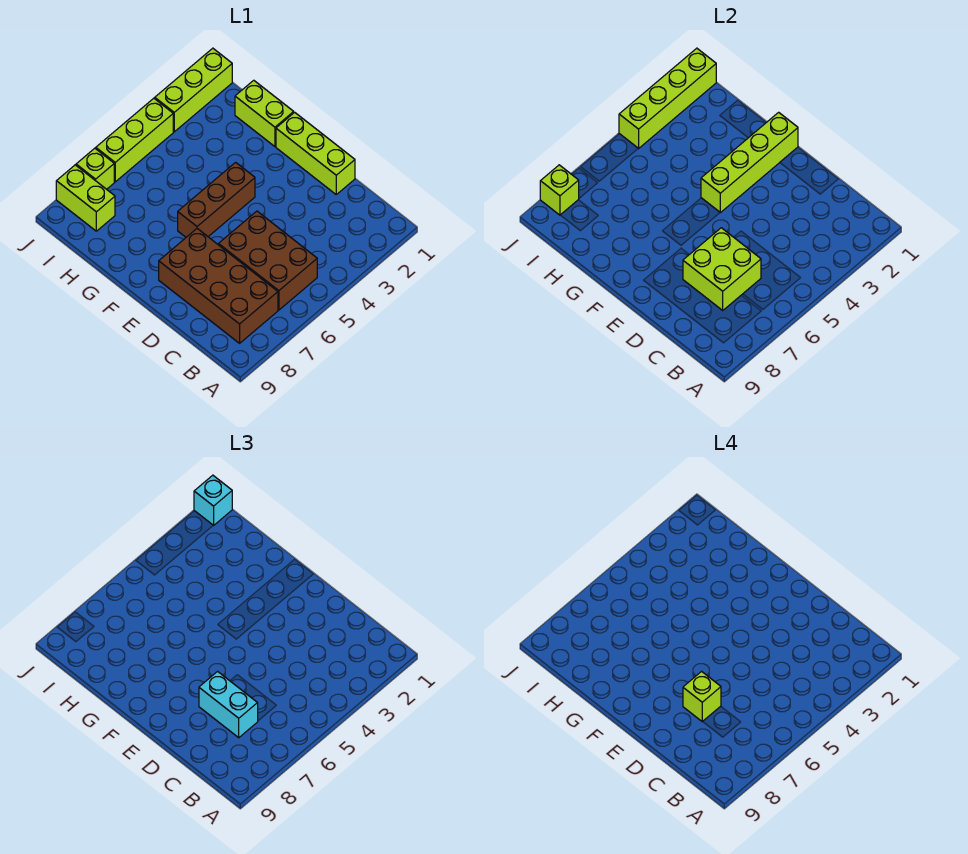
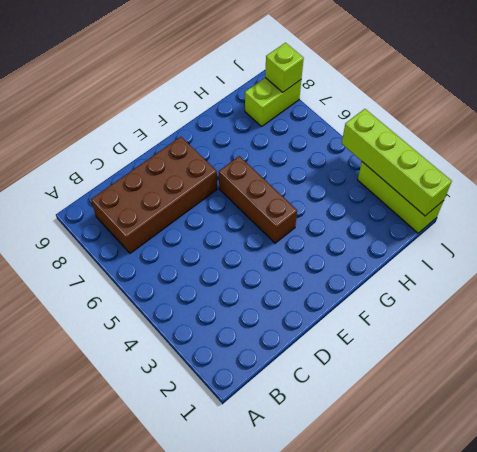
none -> brown 2x3 brick [219,211,317,310]
none -> lime 1x3 brick [276,112,355,194]
none -> lime 1x2 brick [235,80,294,146]

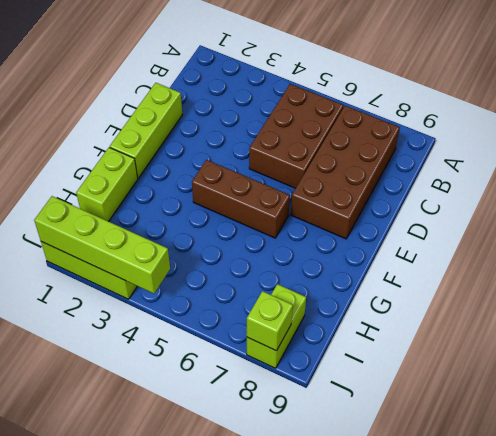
none -> lime 1x3 brick [96,98,173,182]
none -> lime 1x1 brick [76,148,114,189]
none -> lime 2x2 brick [683,228,761,310]

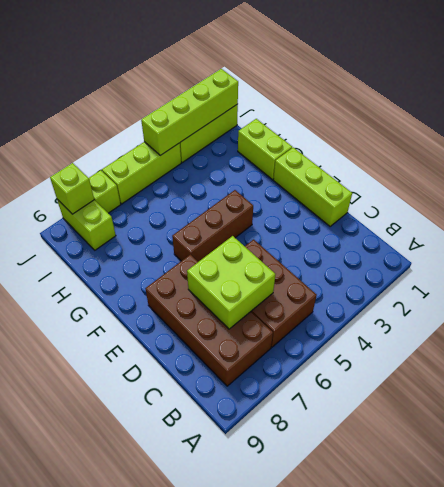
none -> lime 1x4 brick [701,112,798,213]
none -> cyan 1x2 brick [199,671,258,738]
none -> cyan 1x1 brick [194,475,232,526]

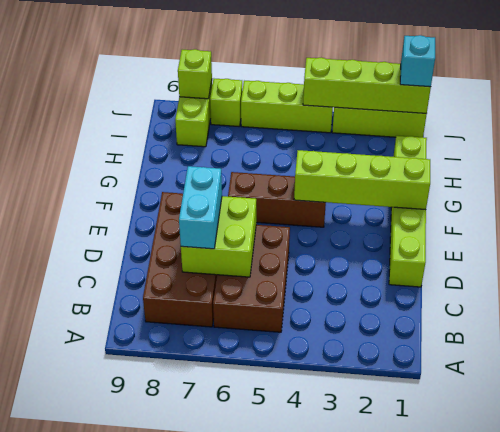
none -> lime 1x1 brick [683,671,721,722]

